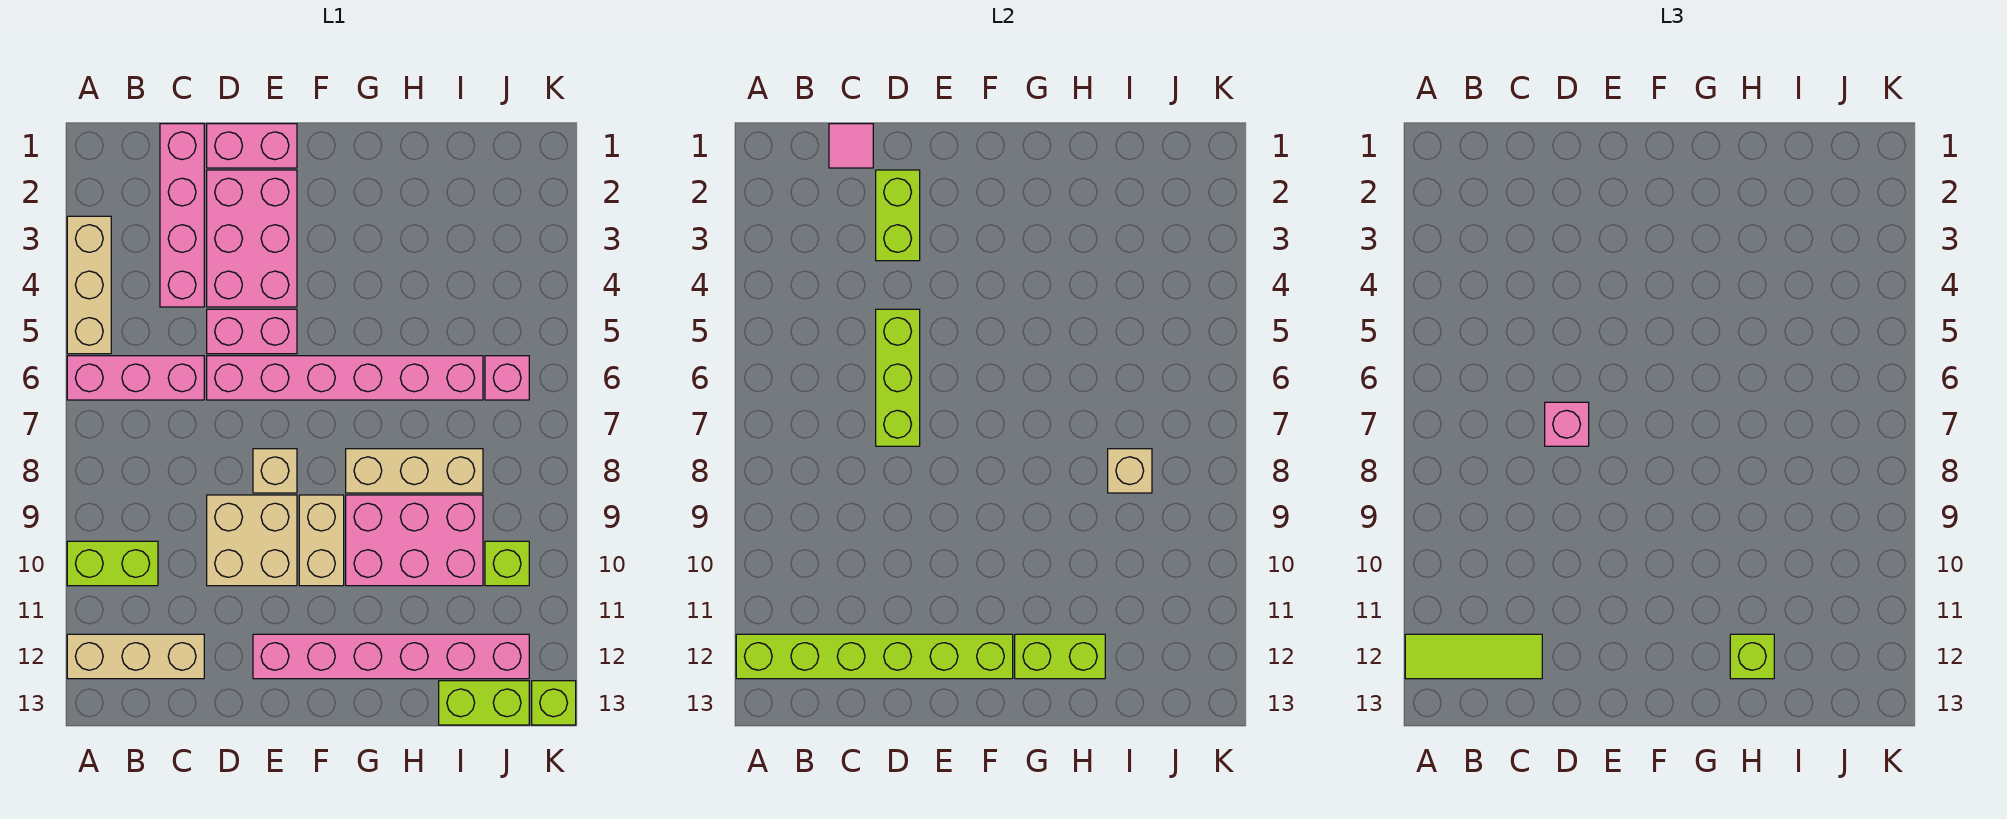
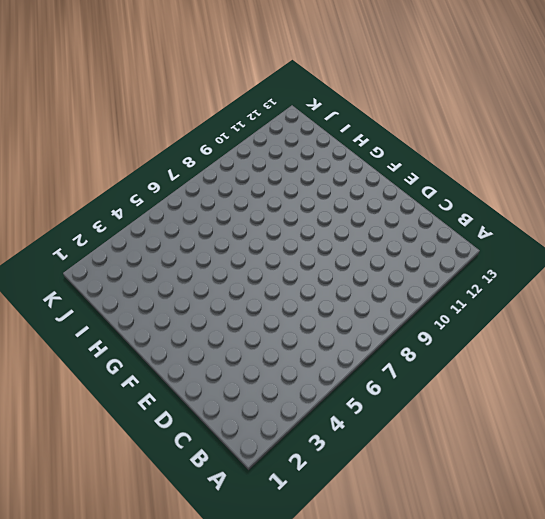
none -> tan 1x3 brick [67,216,111,354]
none -> pink 1x3 brick [67,356,204,400]
none -> lime 1x2 brick [67,541,158,586]

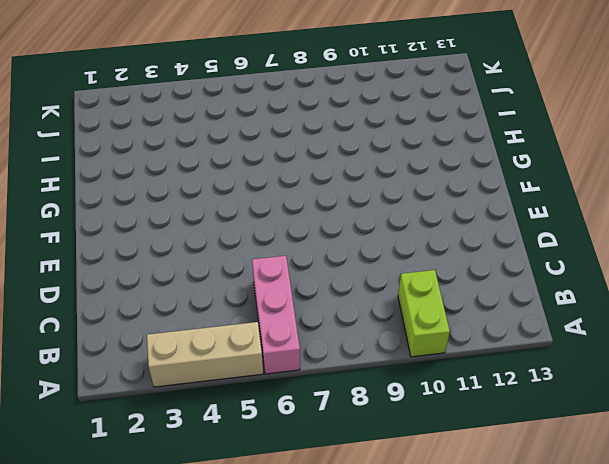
none -> tan 1x3 brick [67,634,204,679]
none -> pink 1x4 brick [160,124,204,307]
none -> pink 1x2 brick [207,124,297,168]

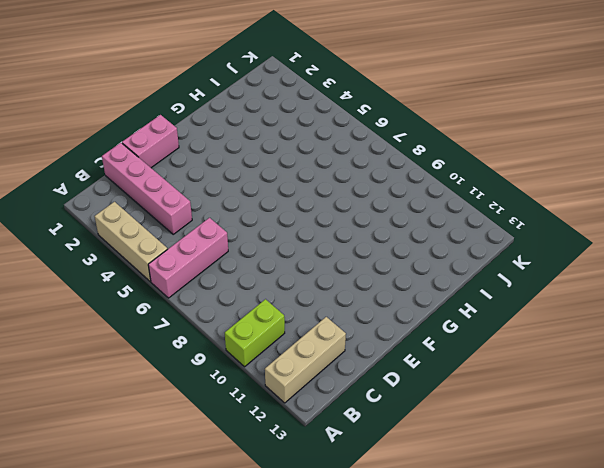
none -> pink 2x3 brick [207,170,297,307]
none -> pink 1x2 brick [207,309,297,354]
none -> pink 1x6 brick [207,356,483,400]

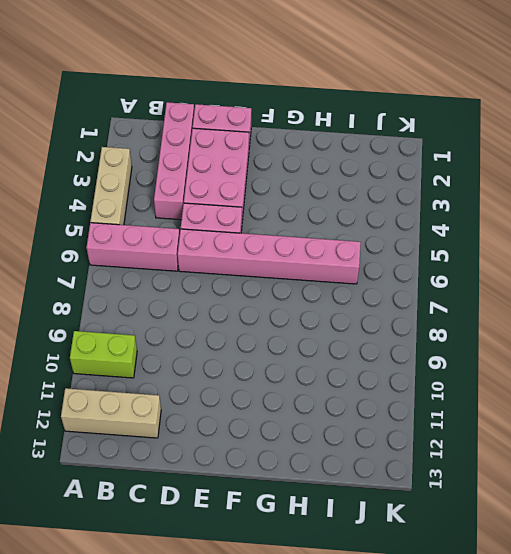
none -> tan 2x2 brick [207,495,297,586]
none -> tan 1x1 brick [253,449,297,493]
none -> pink 1x6 brick [253,634,529,679]

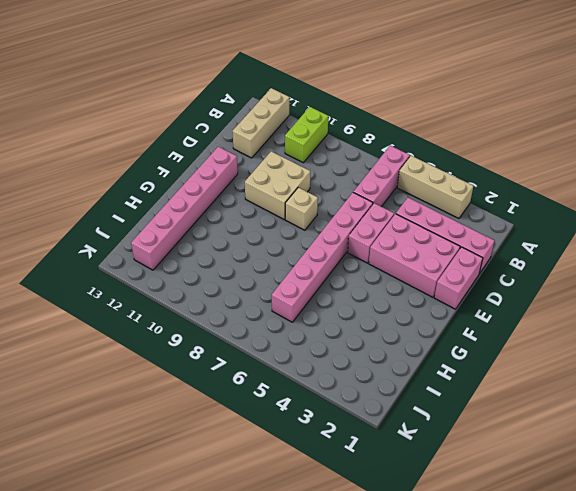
none -> tan 1x2 brick [299,495,344,586]
none -> tan 1x3 brick [346,449,483,493]
none -> pink 2x3 brick [346,495,483,586]

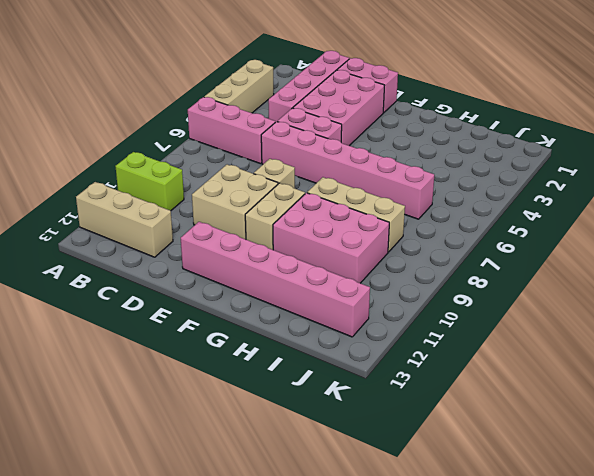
none -> lime 1x2 brick [439,681,529,725]
none -> pink 1x1 brick [485,356,529,400]
none -> lime 1x1 brick [485,541,529,586]

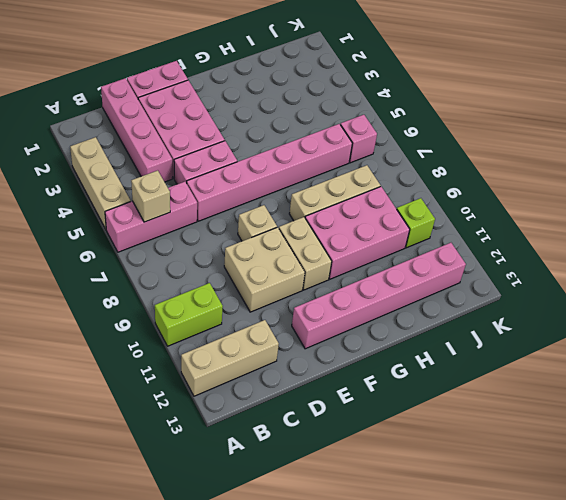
tan 1x1 brick [131,170,170,222] -> tan 1x1 brick moved to [1108,449,1152,493]
none -> lime 1x2 brick [439,681,529,725]
none -> lime 1x1 brick [532,681,576,725]
none -> lime 1x6 brick [736,634,1013,679]

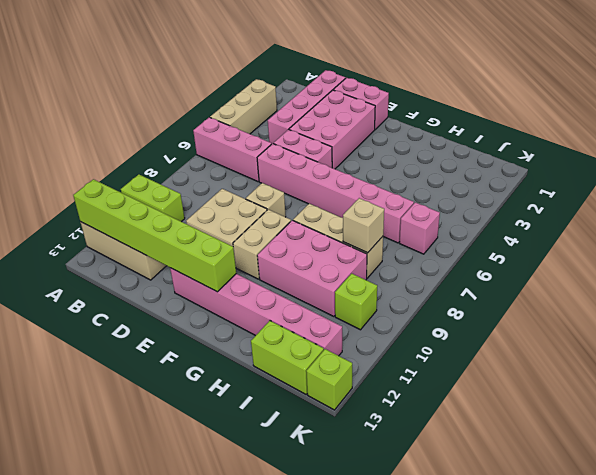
none -> pink 1x1 tile [829,124,873,168]
none -> lime 1x2 brick [876,170,920,261]
none -> lime 1x3 brick [876,309,920,446]

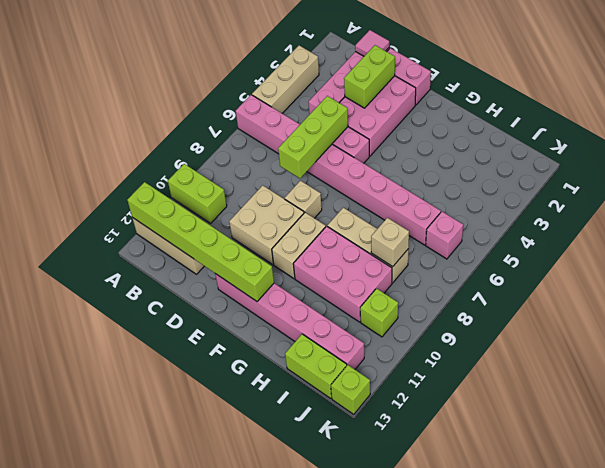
none -> lime 1x2 brick [1015,634,1105,679]
none -> lime 1x3 tile [1405,634,1542,679]
none -> pink 1x1 brick [1545,402,1589,446]

